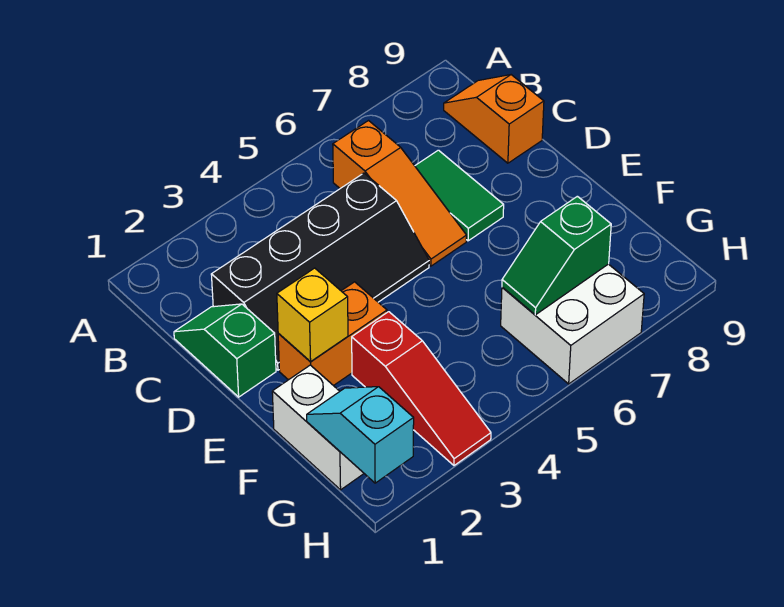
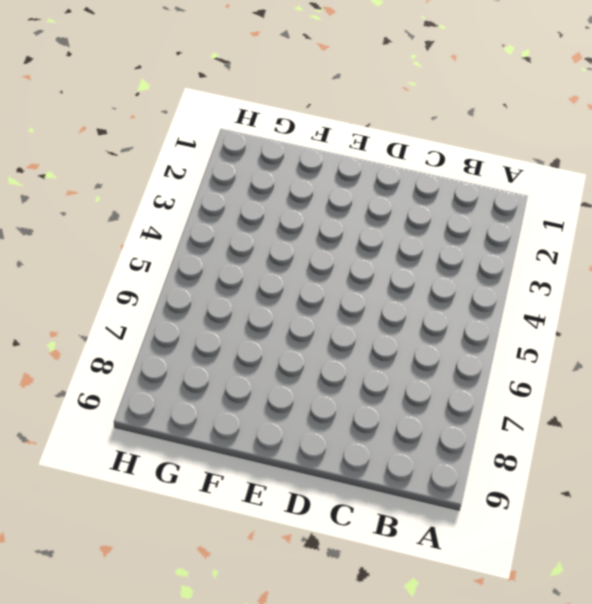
none -> orange 1x3 slope [333,121,467,266]
none -> orange 1x2 slope [444,75,544,163]
none -> green 1x2 slope [174,304,276,397]

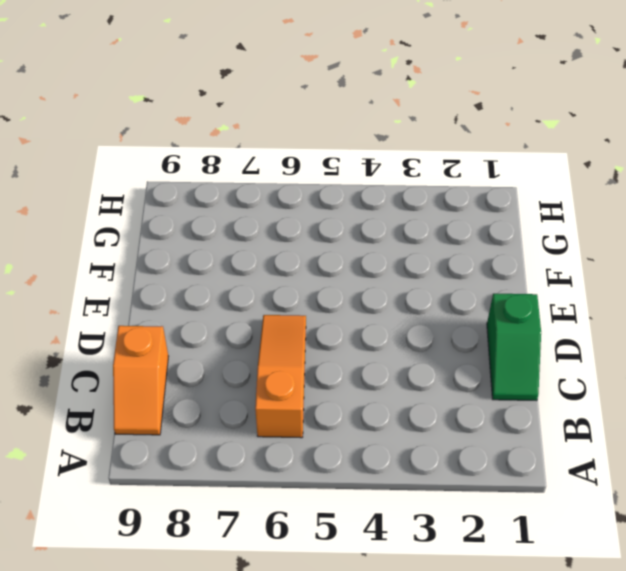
none -> black 2x4 slope [211,173,429,370]
none -> green 1x2 tile [415,150,504,241]
none -> orange 1x2 brick [278,282,387,386]

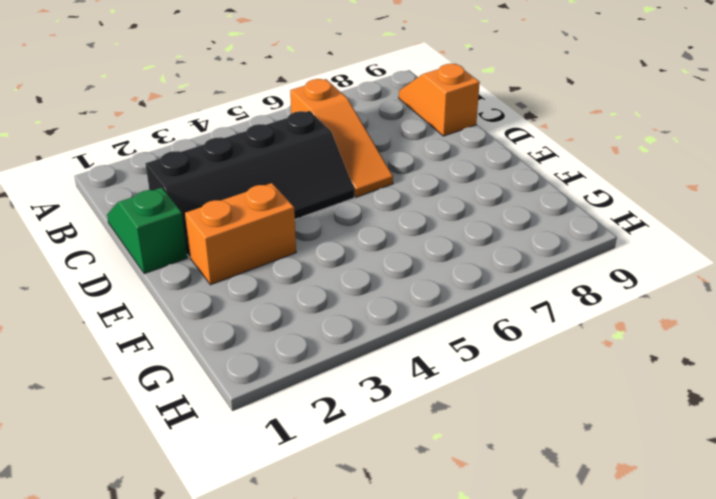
none -> green 1x2 tile [415,150,504,241]
none -> white 1x2 brick [272,365,364,490]
none -> red 1x3 slope [352,312,491,465]

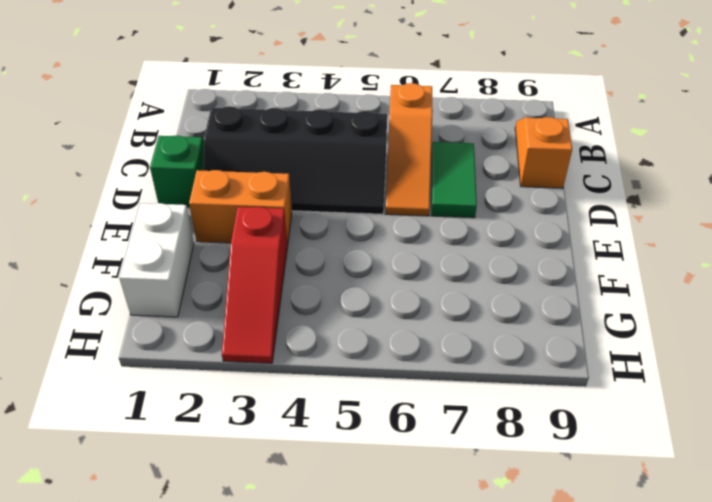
none -> white 2x2 brick [501,264,644,384]
none -> yellow 1x1 brick [277,268,348,361]
none -> cyan 1x2 slope [307,387,414,483]

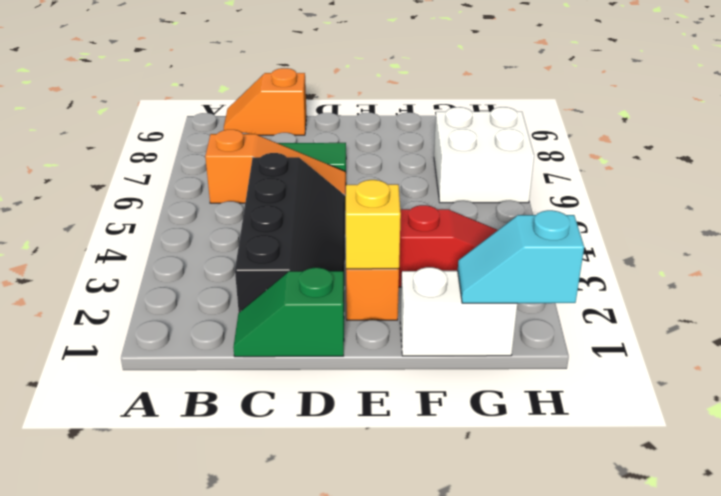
none -> green 1x2 slope [502,196,611,315]

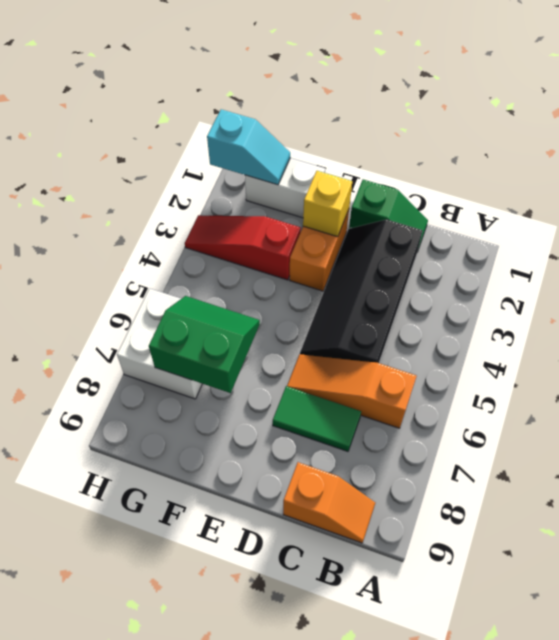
green 2x2 slope [149,296,260,393] -> green 1x2 slope [502,196,611,315]

